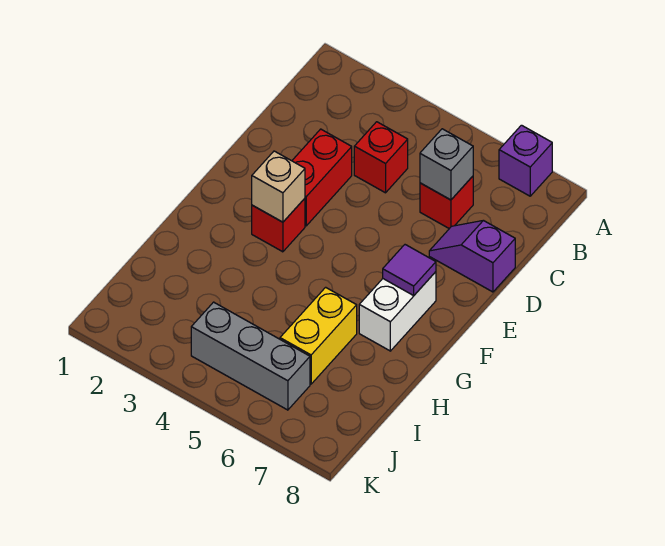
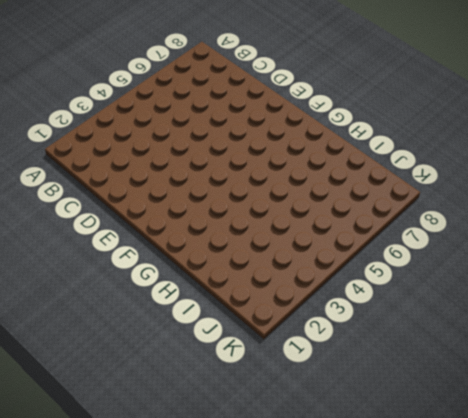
none -> purple 1x1 brick [499,125,552,196]
none -> red 1x1 brick [354,122,408,193]
none -> red 1x1 brick [420,176,473,229]

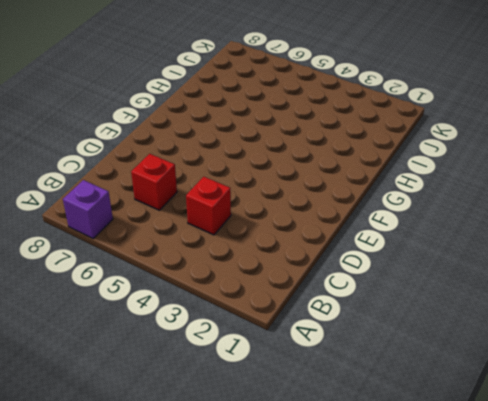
none -> red 1x2 brick [292,129,352,226]
none -> purple 1x2 slope [429,220,515,292]
none -> red 1x1 brick [252,199,305,252]

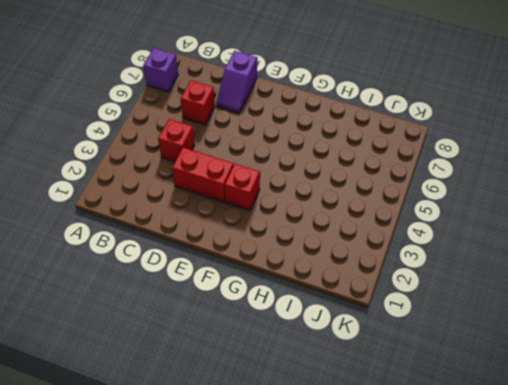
none -> white 1x2 brick [359,272,436,351]
none -> yellow 1x2 brick [280,287,357,384]
none -> grey 1x3 brick [191,302,310,410]

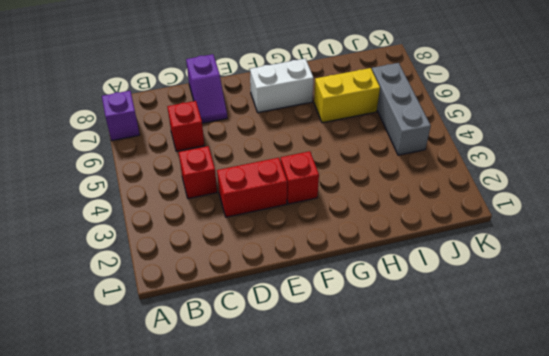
none -> grey 1x1 brick [420,129,473,200]
none -> tan 1x1 brick [252,151,305,222]
none -> purple 1x1 tile [383,245,436,295]

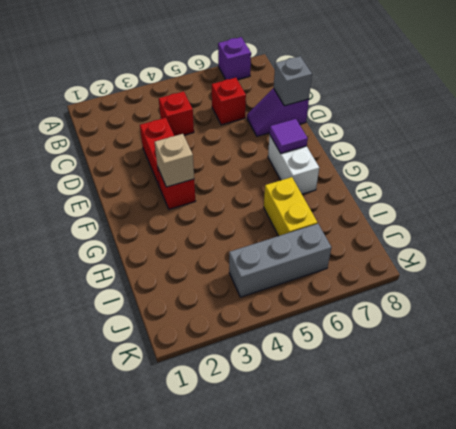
grey 1x1 brick [274,56,312,106] -> grey 1x1 brick moved to [420,129,473,200]

